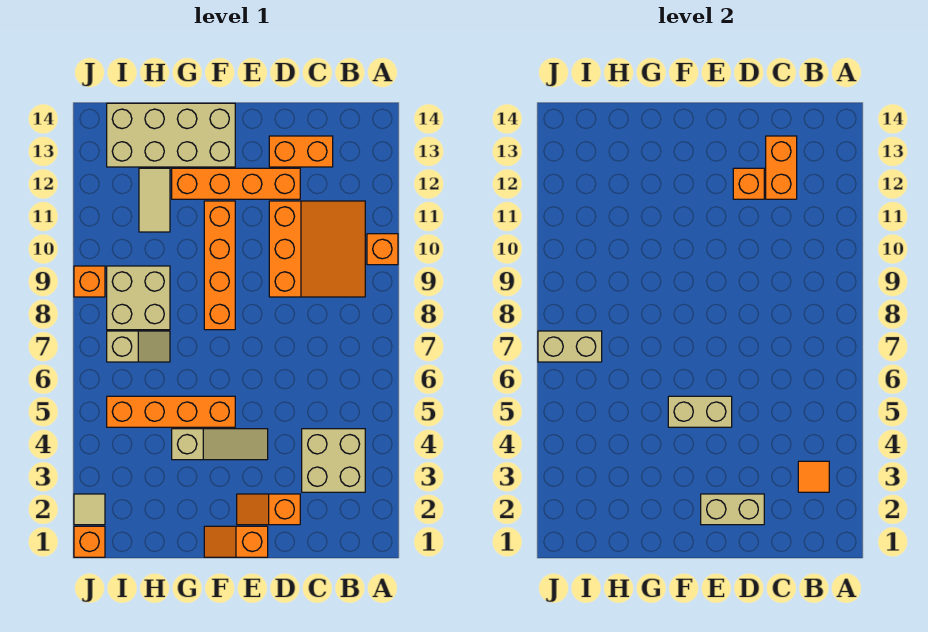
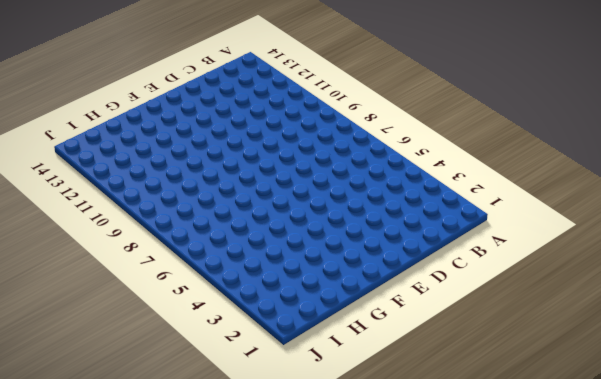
none -> orange 1x1 brick [367,234,398,265]
none -> tan 2x2 brick [302,429,365,492]
none -> orange 3x3 slope [269,201,365,297]

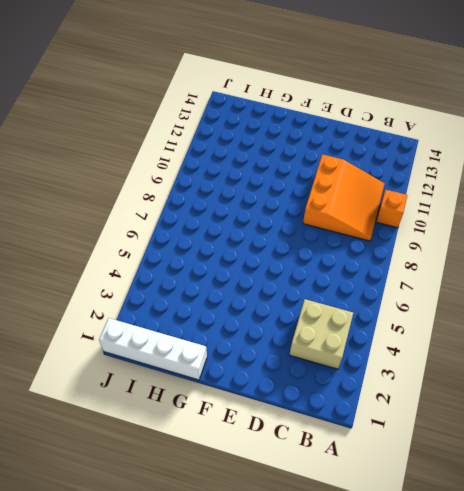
white 1x4 brick [99,318,207,380] -> orange 1x1 brick [74,526,105,557]
none -> orange 1x2 brick [269,136,333,167]
none -> orange 1x2 slope [237,494,300,525]
none -> orange 1x4 brick [172,168,300,199]

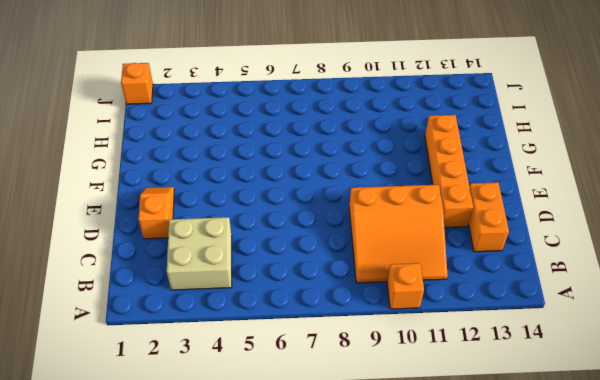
none -> orange 1x2 slope [204,526,268,557]
none -> tan 1x3 slope [172,429,268,460]
none -> orange 1x4 brick [107,396,235,427]

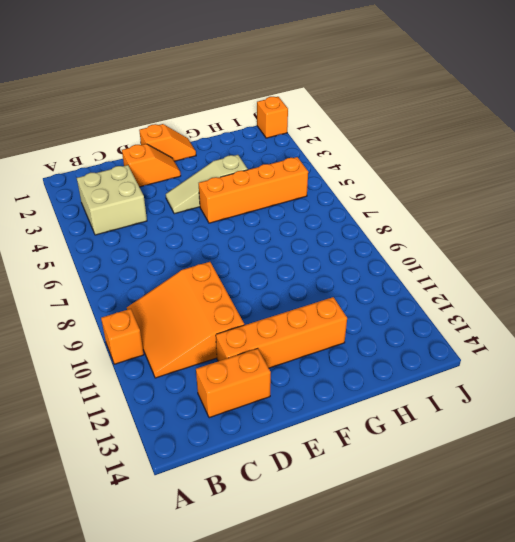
none -> orange 1x4 brick [204,201,235,330]
none -> tan 2x4 brick [107,103,235,167]
none -> tan 1x2 slope [107,331,170,362]

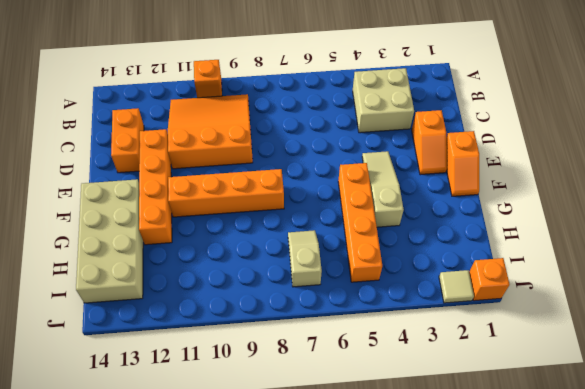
none -> tan 2x2 brick [107,266,170,330]
none -> tan 1x2 tile [139,168,170,232]
none -> orange 1x1 brick [74,266,105,297]

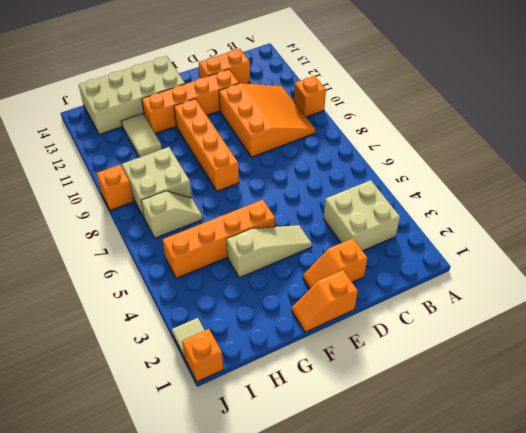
none -> orange 1x1 tile [798,461,829,492]
none -> orange 1x2 brick [766,136,797,199]
none -> tan 1x2 brick [701,494,764,525]

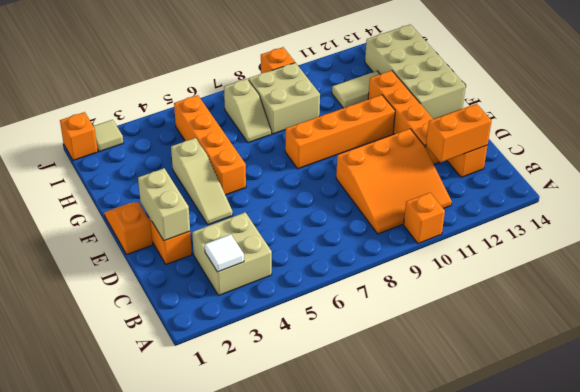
white 1x1 tile [205,234,244,272] -> orange 1x1 tile [798,461,829,492]
none -> orange 1x1 brick [733,168,764,199]
none -> tan 1x2 brick [668,396,732,427]
none -> tan 1x2 brick [538,331,602,362]

